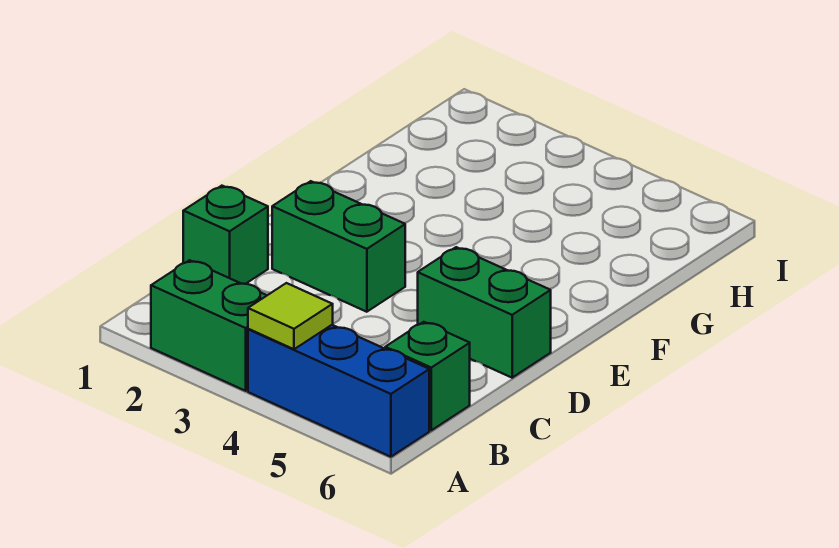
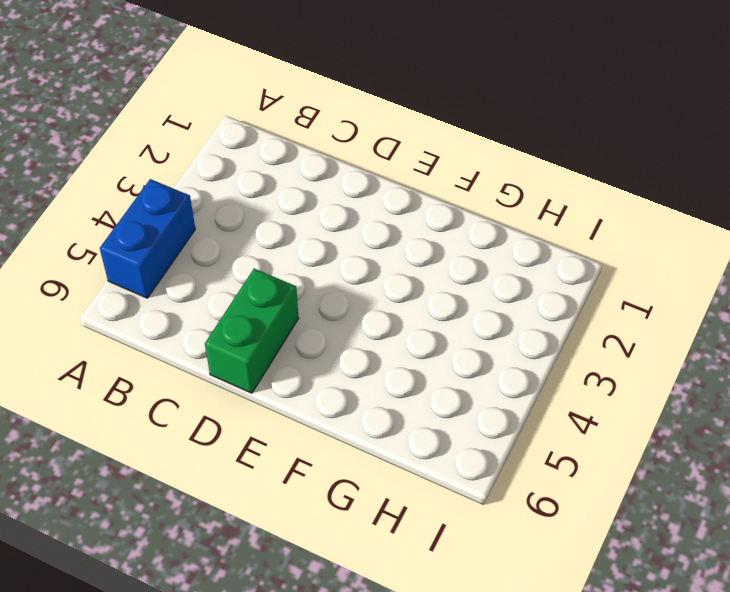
blue 1x2 brick [100,179,195,298] -> blue 1x3 brick [248,325,429,457]
none -> green 1x2 brick [151,260,267,391]
none -> green 1x1 brick [385,322,470,430]

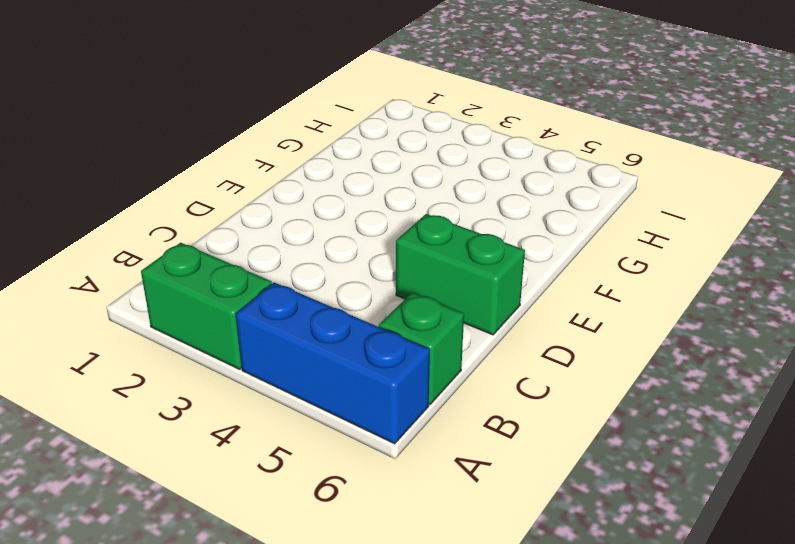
none -> green 1x1 brick [183,186,268,284]
none -> green 1x2 brick [272,181,405,312]

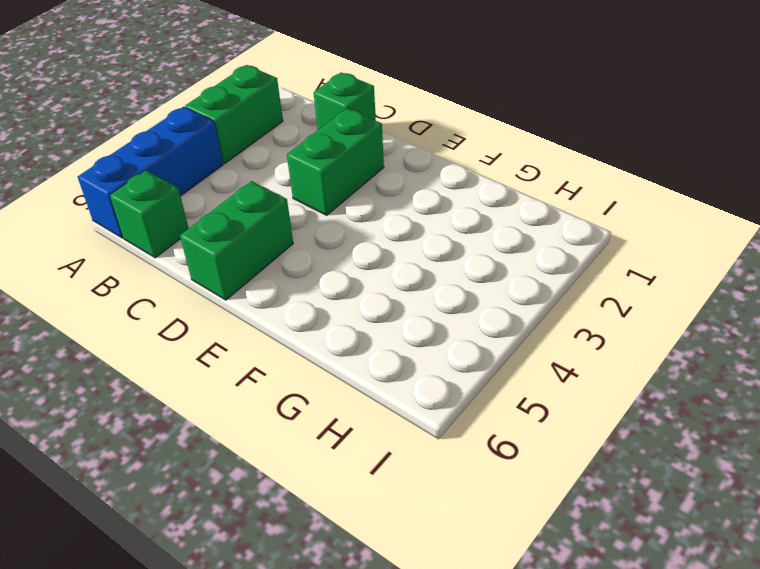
none -> lime 1x1 tile [248,283,333,349]

